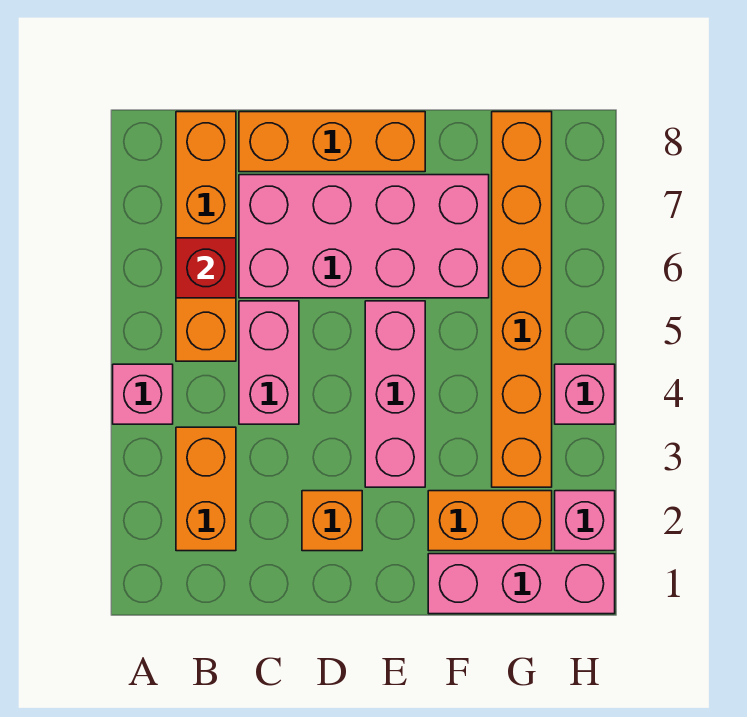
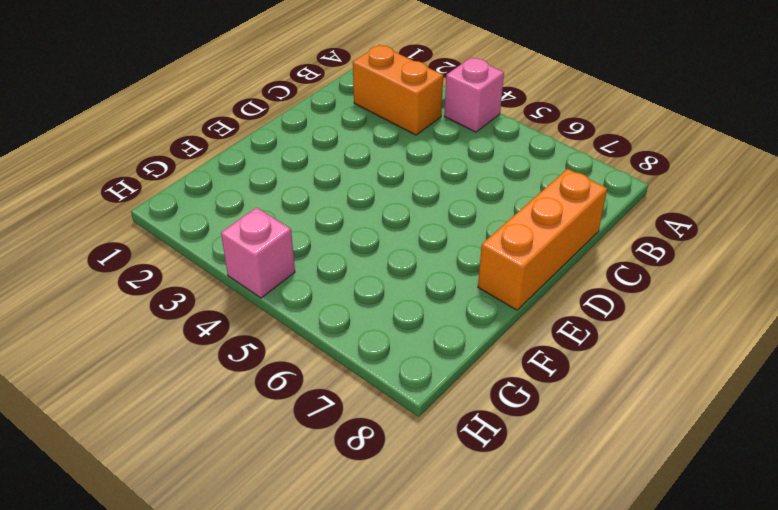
none -> orange 1x4 brick [176,112,236,361]
none -> pink 1x2 brick [239,301,299,424]
none -> pink 2x4 brick [239,175,489,298]

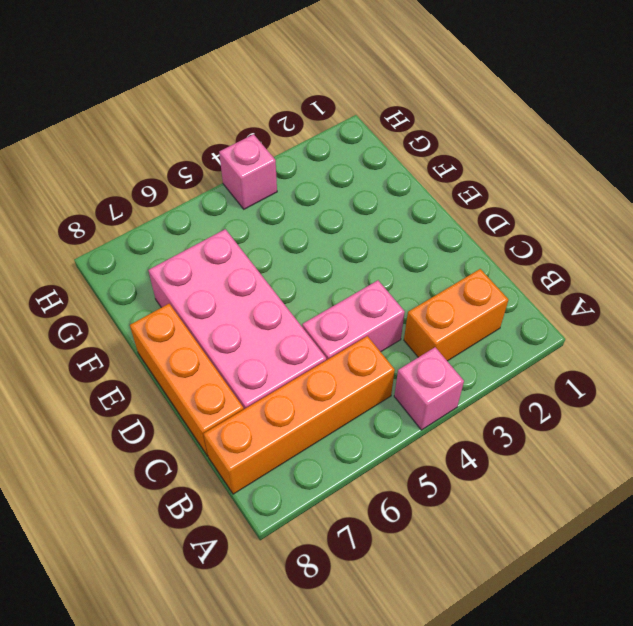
none -> orange 1x1 brick [302,491,362,551]
none -> pink 1x3 brick [365,301,425,487]
none -> pink 1x3 brick [428,554,615,614]

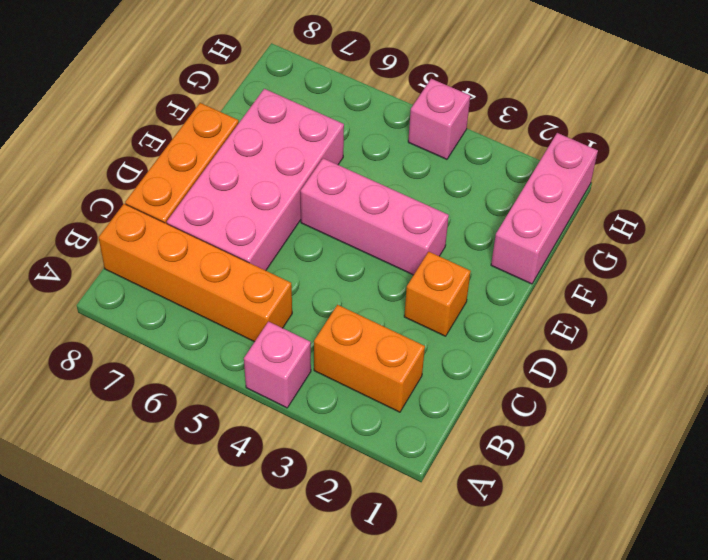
none -> pink 1x2 brick [239,301,299,424]
none -> orange 1x2 brick [428,491,552,551]
none -> orange 1x6 brick [492,112,552,487]

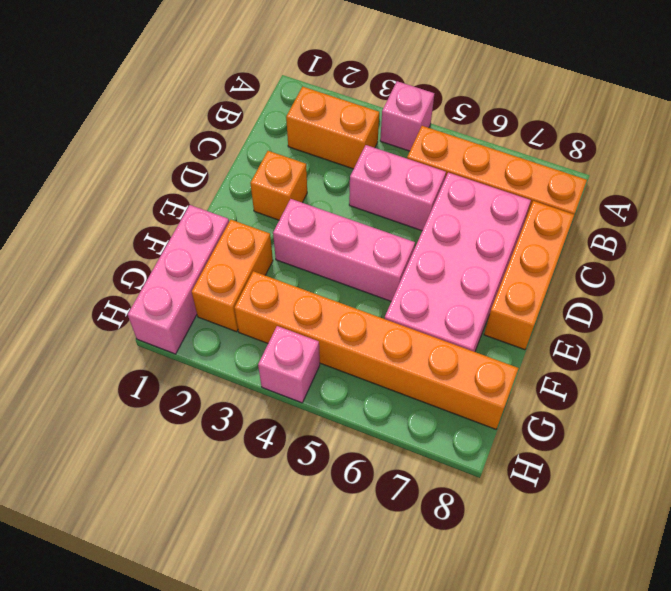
none -> pink 1x1 brick [555,491,615,551]
none -> red 1x1 brick [176,238,236,298]

